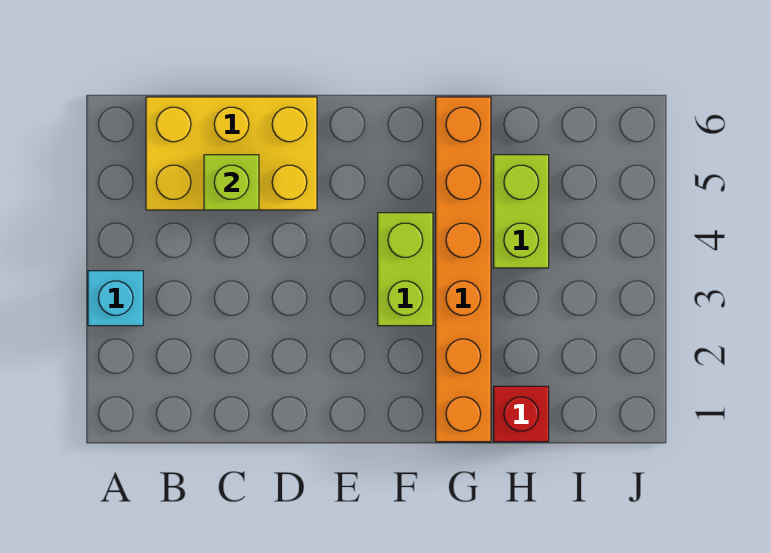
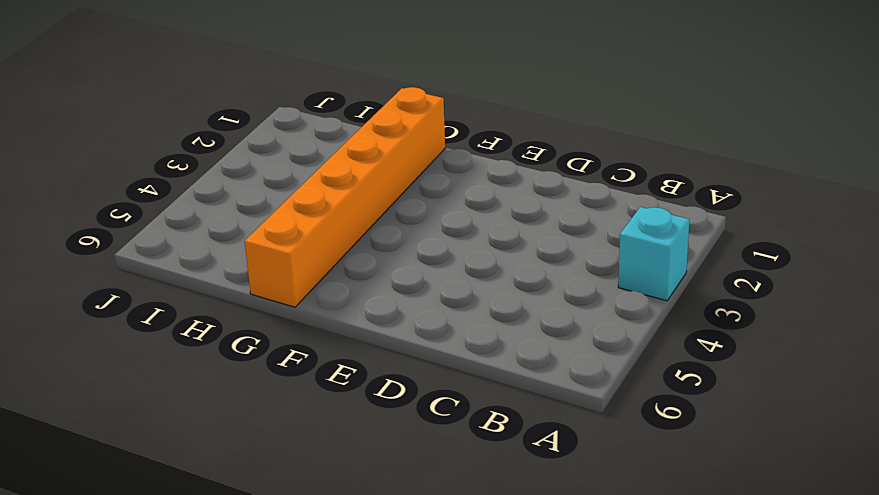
none -> yellow 2x3 brick [146,97,317,210]
none -> lime 1x2 brick [378,213,433,326]

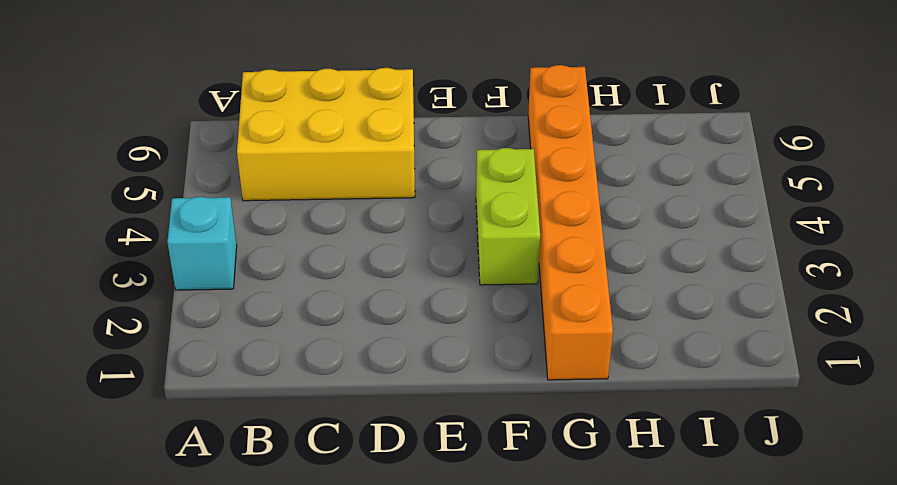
none -> red 1x1 brick [494,386,549,442]
none -> lime 1x2 brick [494,155,549,268]

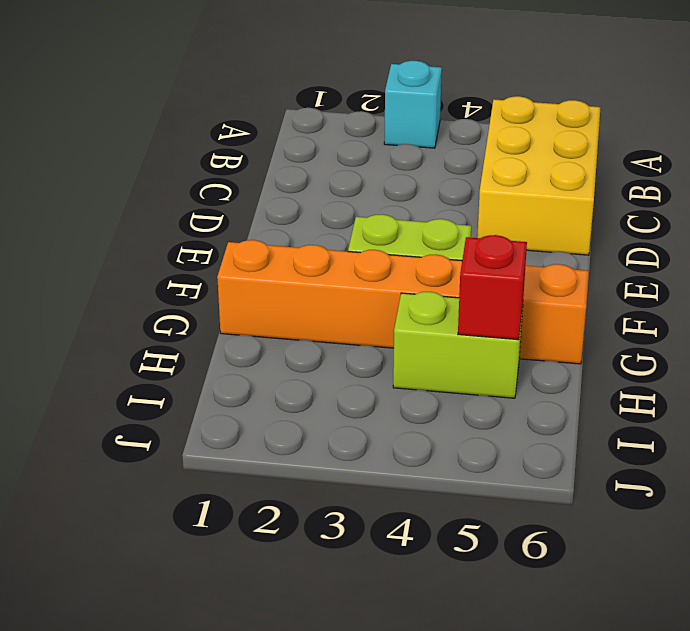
red 1x1 brick [458,235,527,340] -> red 1x1 brick moved to [494,386,549,442]
none -> lime 1x1 brick [204,155,259,210]

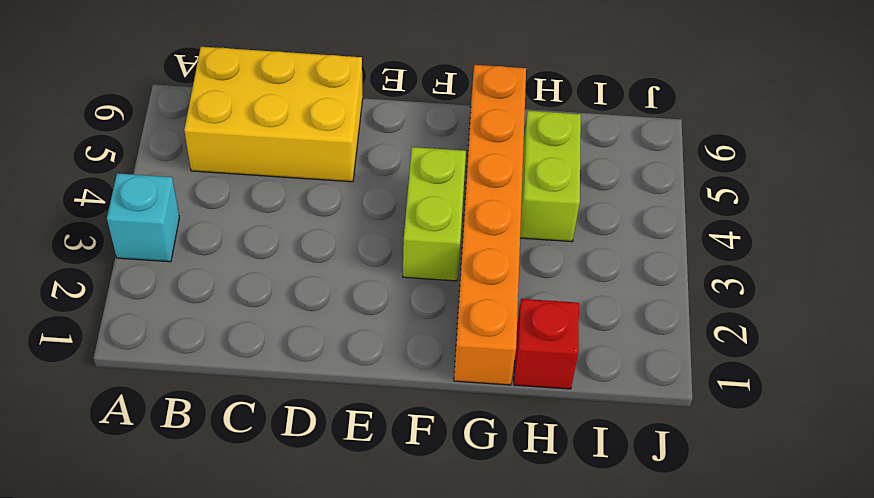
none -> lime 1x1 brick [204,155,259,210]

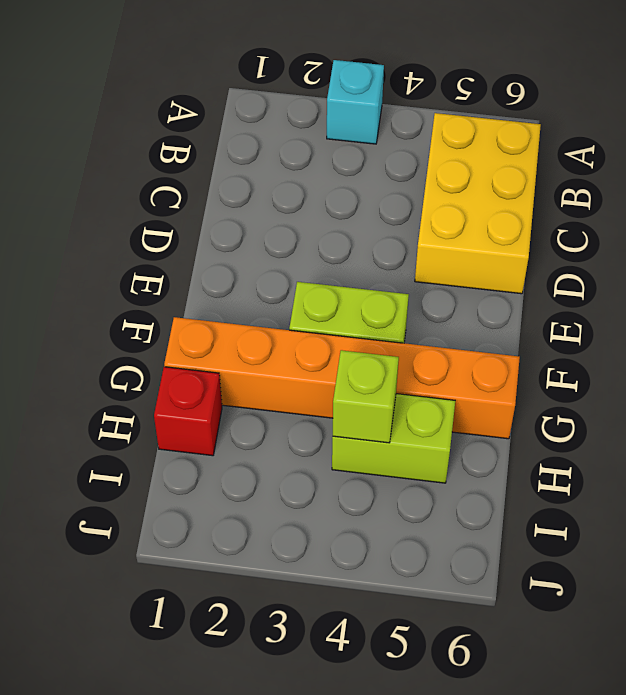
lime 1x1 brick [333,350,399,443] -> lime 1x1 brick moved to [204,155,259,210]

